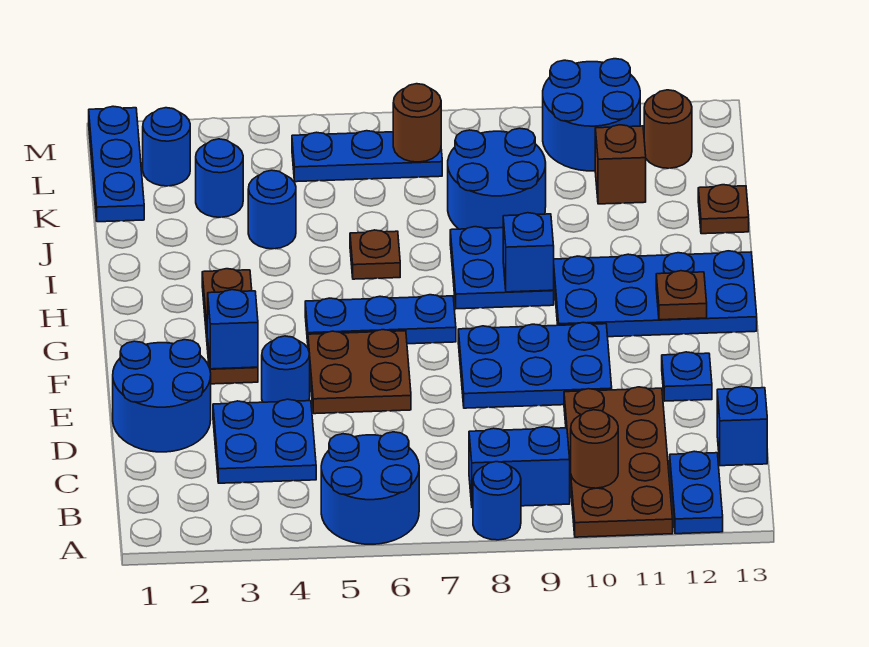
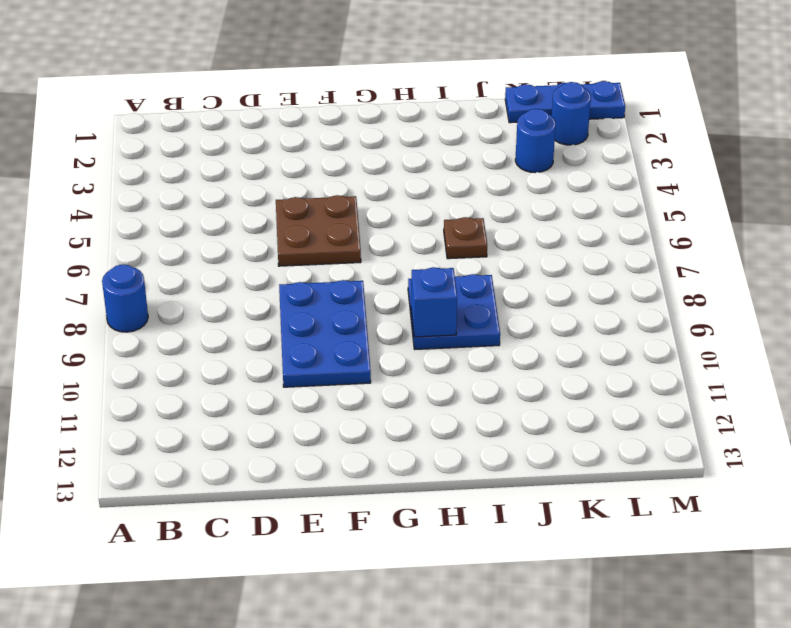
none -> blue 2x2 round brick [321,432,419,544]
none -> brown 2x4 plate [564,387,673,537]
none -> blue 1x2 plate [670,451,723,534]
none -> blue 1x2 brick [469,427,570,508]

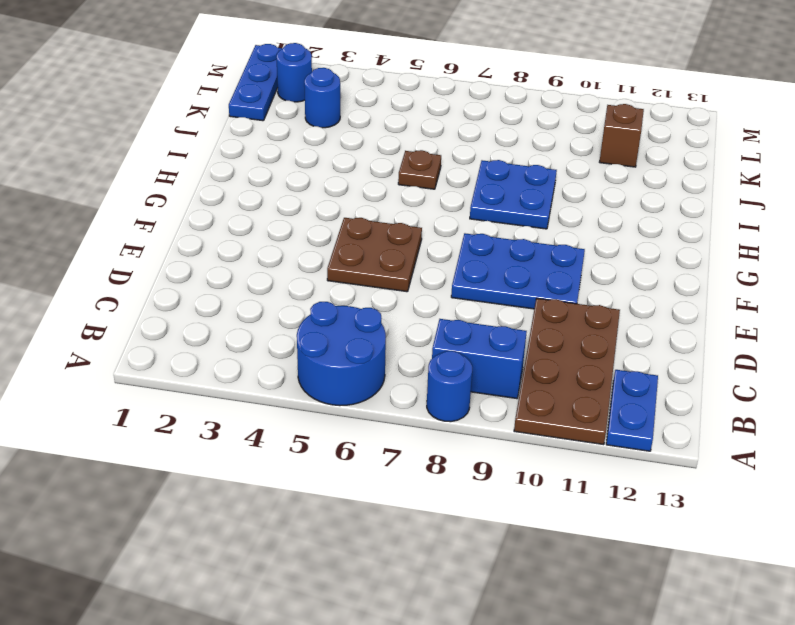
none -> blue 2x2 plate [213,399,316,483]
none -> blue 1x1 brick [717,386,767,466]
none -> blue 2x2 round brick [113,340,211,452]
none -> blue 1x1 round brick [262,336,310,402]

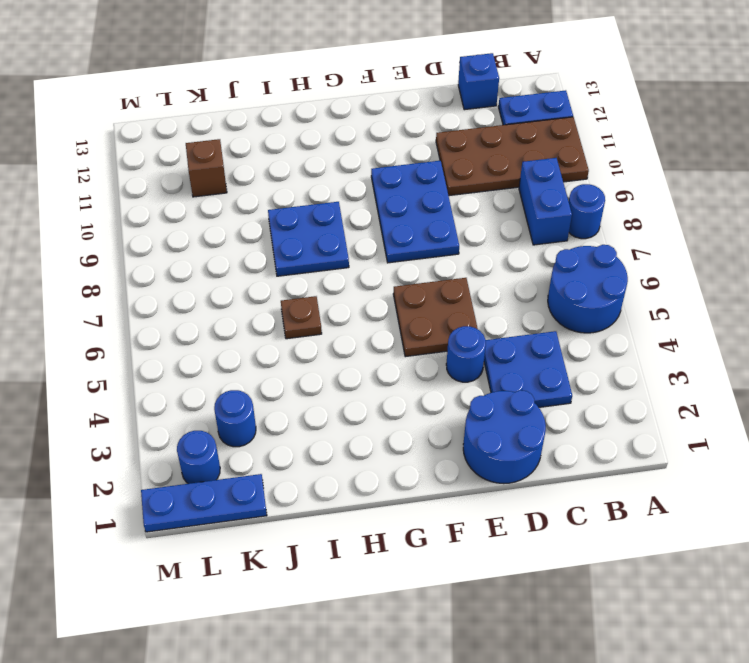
none -> blue 1x1 plate [662,352,712,401]
none -> brown 1x3 plate [202,269,258,384]
none -> blue 1x3 plate [305,295,456,344]
none -> blue 2x4 plate [554,251,757,337]

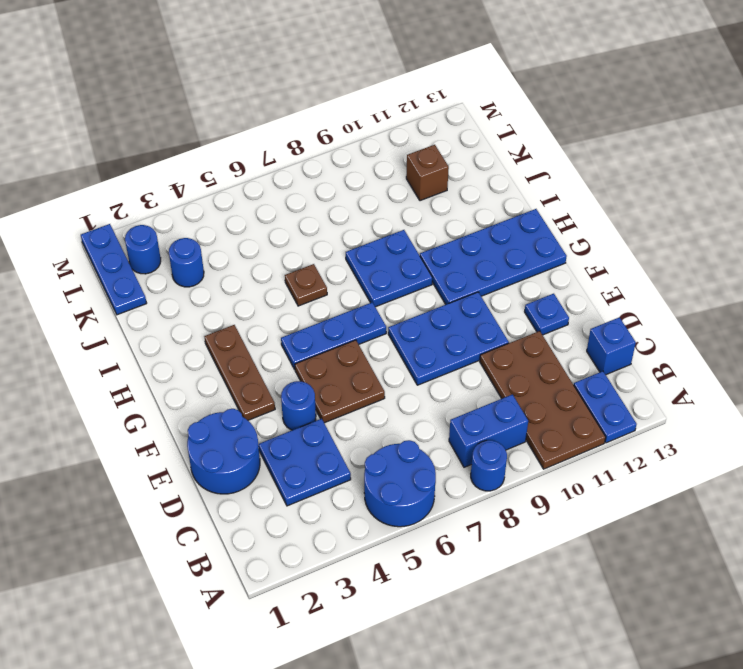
none -> blue 1x1 round brick [248,170,296,249]
none -> blue 2x2 round brick [448,128,546,229]
none -> brown 1x1 plate [698,185,749,234]
none -> blue 1x3 plate [292,131,442,182]

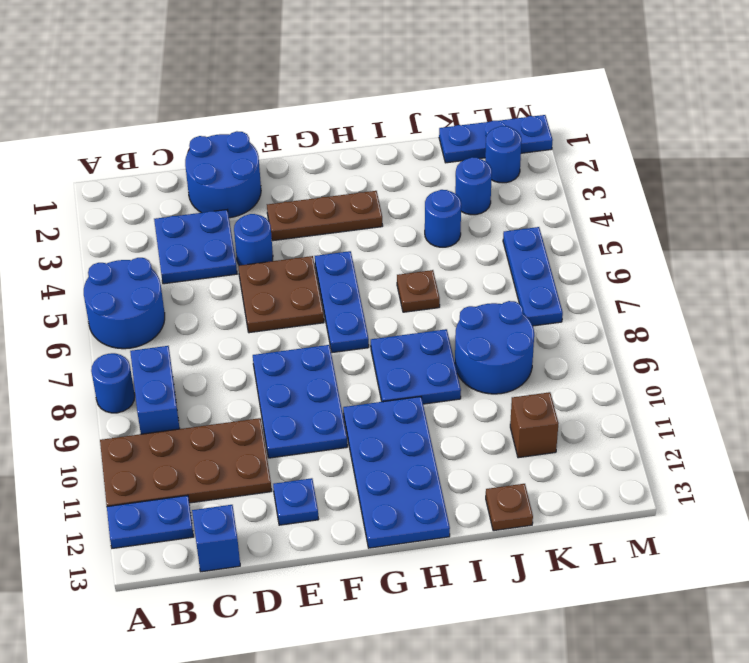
none -> blue 2x2 round brick [543,59,640,171]
none -> brown 1x1 round brick [644,90,692,168]
none -> brown 1x1 round brick [571,410,618,488]
none -> blue 1x1 brick [208,290,258,369]

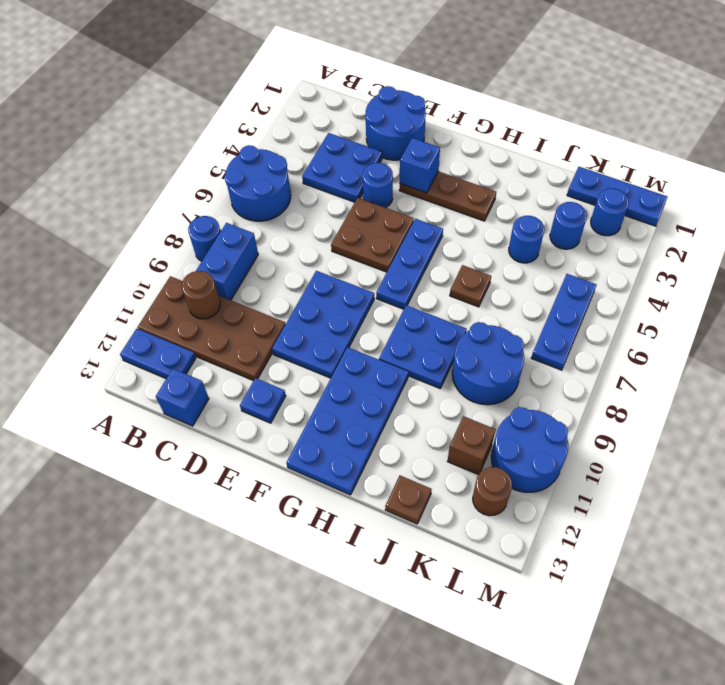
none -> brown 1x1 plate [656,271,707,320]
none -> blue 1x1 brick [503,213,554,292]
none -> brown 1x1 round brick [393,84,441,162]

